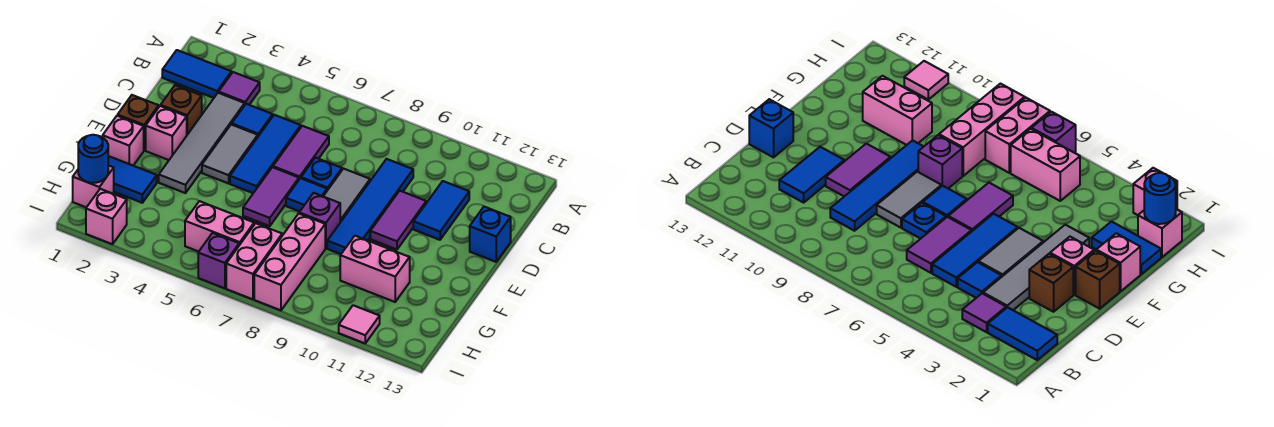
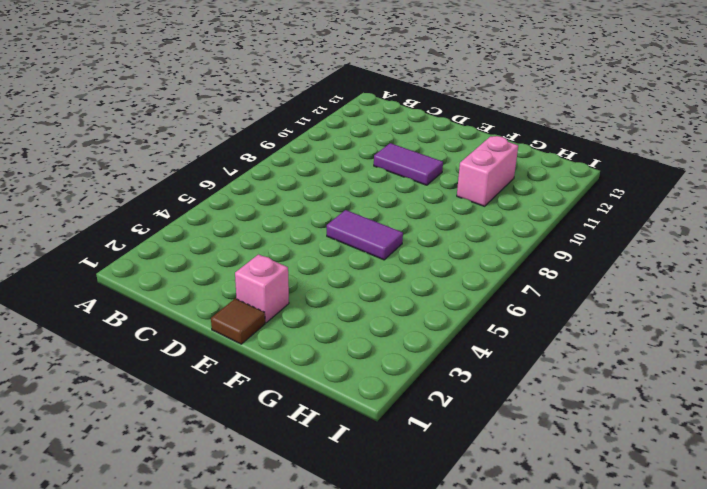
brown 1x1 tile [211,299,265,344] -> brown 1x1 brick [118,95,159,150]
none -> blue 1x2 tile [162,50,232,98]
none -> purple 1x1 tile [219,72,260,105]
none -> grey 1x4 tile [159,93,245,193]
none -> blue 1x1 tile [232,104,273,136]

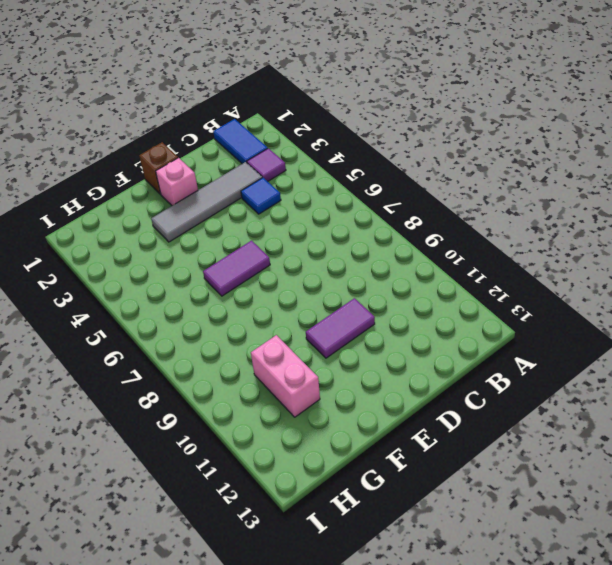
none -> blue 1x3 tile [230,115,301,193]
none -> purple 1x2 tile [273,126,329,179]
none -> blue 1x4 tile [327,159,413,254]
none -> blue 1x2 tile [413,181,469,240]

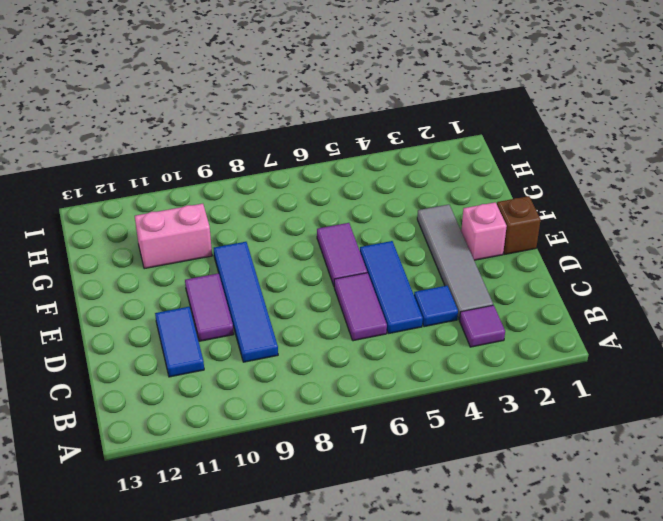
none -> blue 1x2 tile [162,50,232,98]
none -> brown 1x1 brick [161,85,202,135]
none -> grey 1x2 tile [202,124,258,183]
none -> blue 1x1 plate [301,158,342,190]

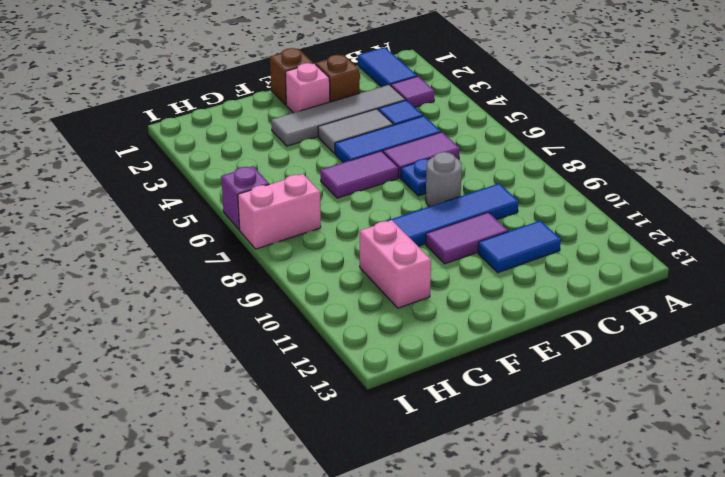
grey 1x1 round brick [426,152,462,207] -> grey 1x2 tile [323,169,370,222]
none -> blue 1x1 brick [470,207,511,262]
none -> blue 1x1 tile [286,178,327,211]
none -> pink 1x1 brick [103,116,144,166]
none -> purple 1x1 brick [299,193,340,248]

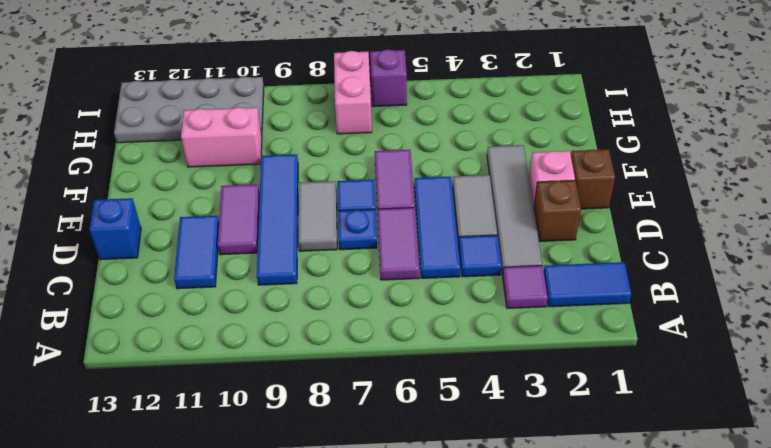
grey 2x4 plate [114,76,264,143] -> pink 1x1 tile [339,305,380,343]
none -> pink 1x1 brick [103,116,144,166]
none -> purple 1x1 brick [299,193,340,248]
none -> blue 1x2 tile [108,156,157,203]
none -> pink 1x3 brick [254,214,325,310]

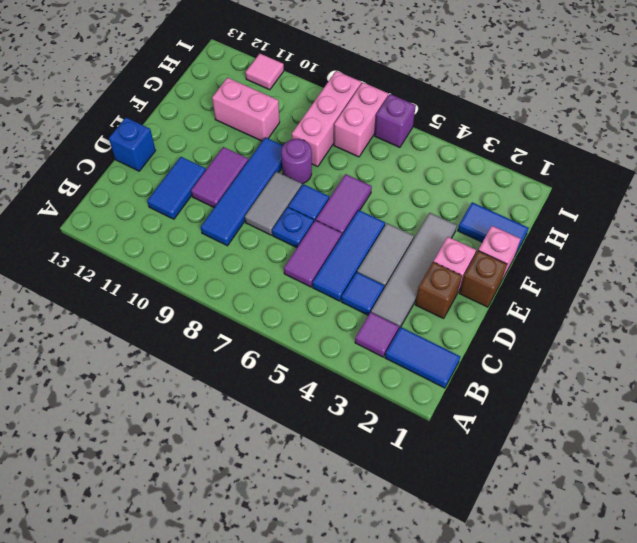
purple 1x1 round brick [282,139,312,184] -> purple 1x1 brick [299,193,340,248]
none -> pink 1x1 brick [73,165,114,207]
none -> pink 1x2 brick [185,201,254,252]
none -> pink 1x1 brick [86,189,127,244]
none -> blue 1x1 round brick [78,135,108,183]

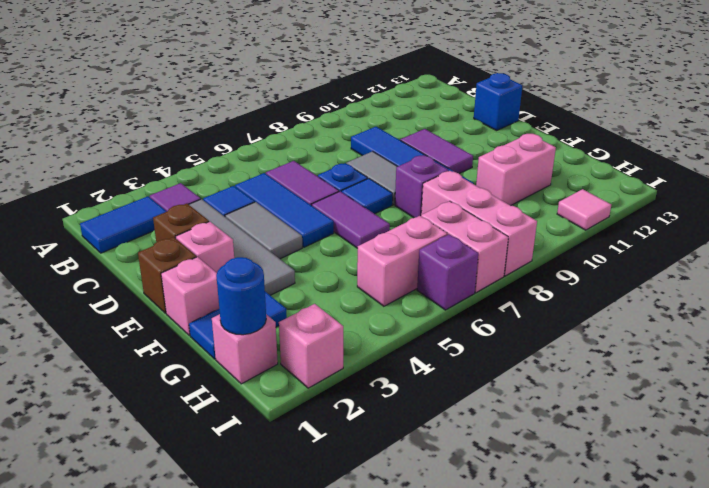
none -> blue 1x2 tile [413,181,469,240]

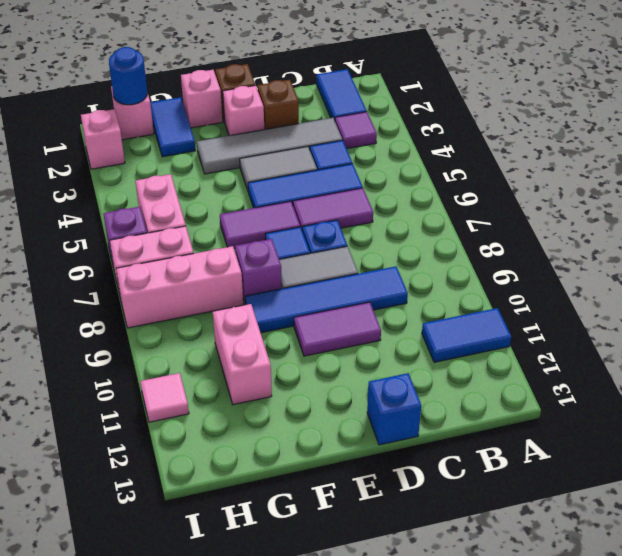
blue 1x2 tile [422,308,511,362] -> blue 1x2 tile moved to [413,181,469,240]

